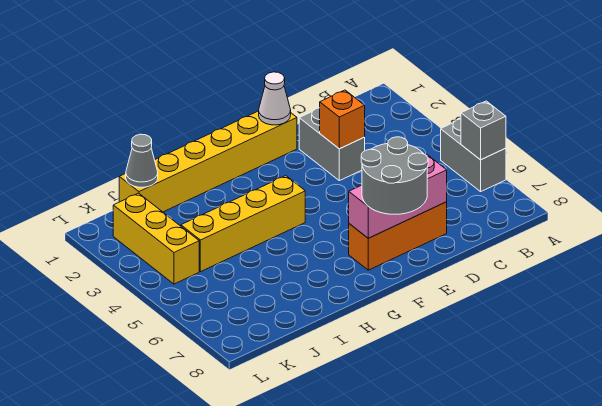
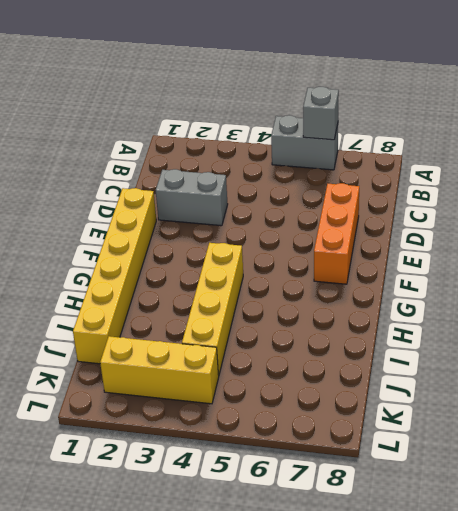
none -> orange 1x1 brick [320,90,365,149]
none -> pink 1x3 brick [349,155,447,238]
none -> white 1x1 cone [259,72,291,125]

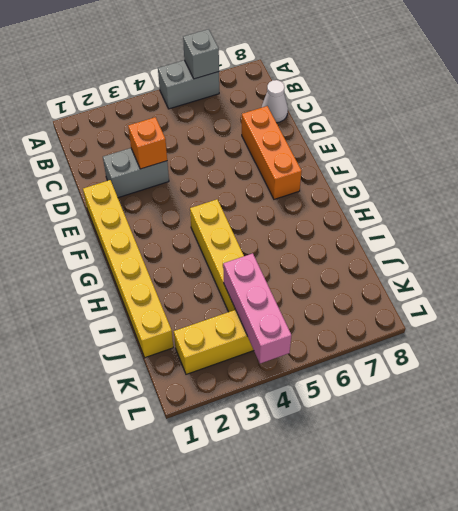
white 1x1 cone [261,80,288,123] -> white 1x1 cone moved to [259,72,291,125]
pink 1x3 brick [223,253,292,364] -> pink 1x3 brick moved to [349,155,447,238]
none -> grey 1x1 cone [126,134,158,187]
none -> grey 2x2 round brick [361,137,428,214]

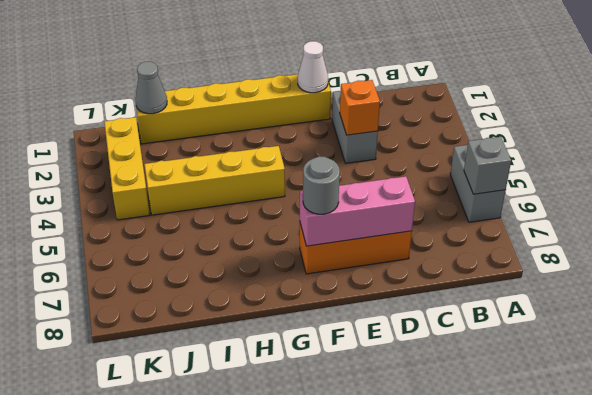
grey 1x1 round brick [303,156,340,214] -> grey 2x2 round brick [361,137,428,214]

